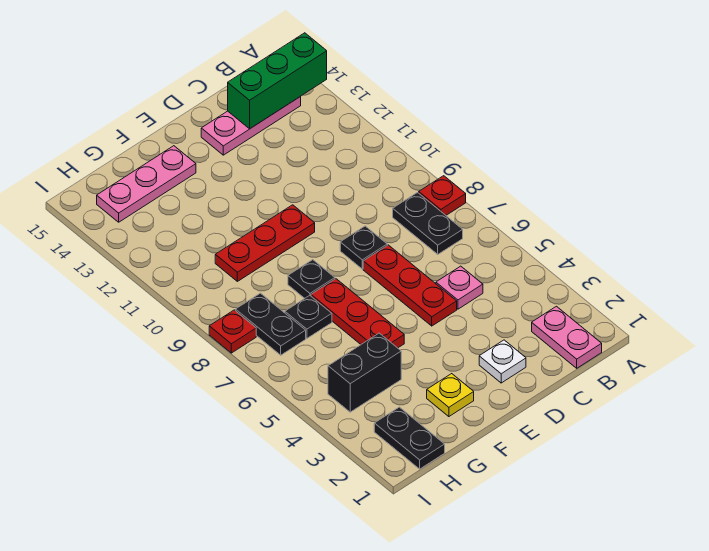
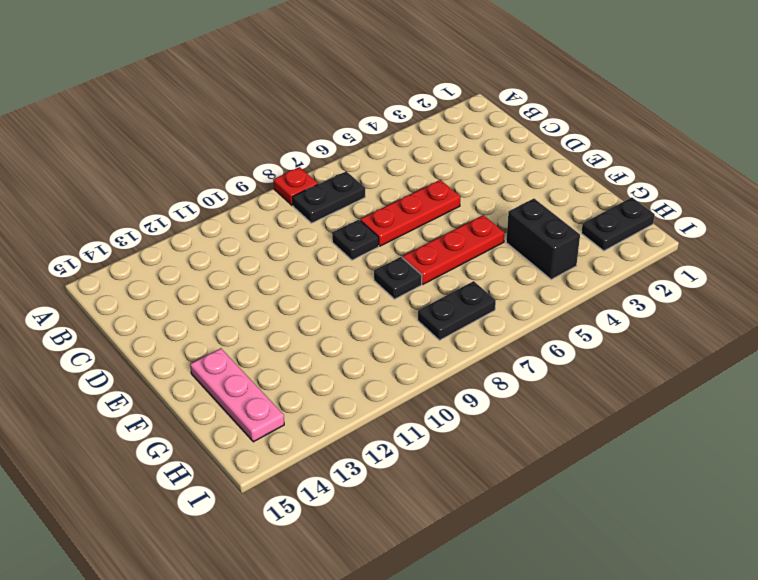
none -> pink 1x2 plate [532,306,602,368]
none -> pink 1x3 plate [201,97,301,155]
none -> pink 1x1 plate [436,266,483,309]

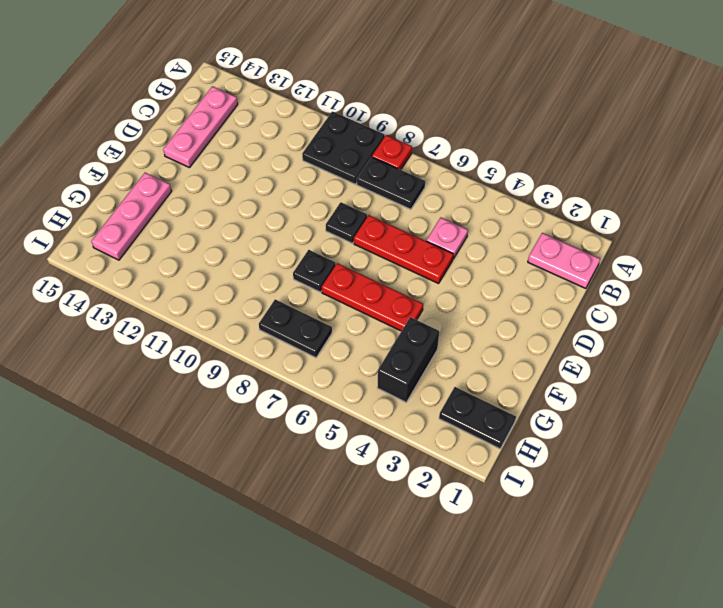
black 2x2 plate [302,111,385,184] -> none
none -> white 1x1 plate [479,340,526,383]
none -> red 1x3 plate [215,205,315,281]
none -> yellow 1x1 plate [427,374,474,417]

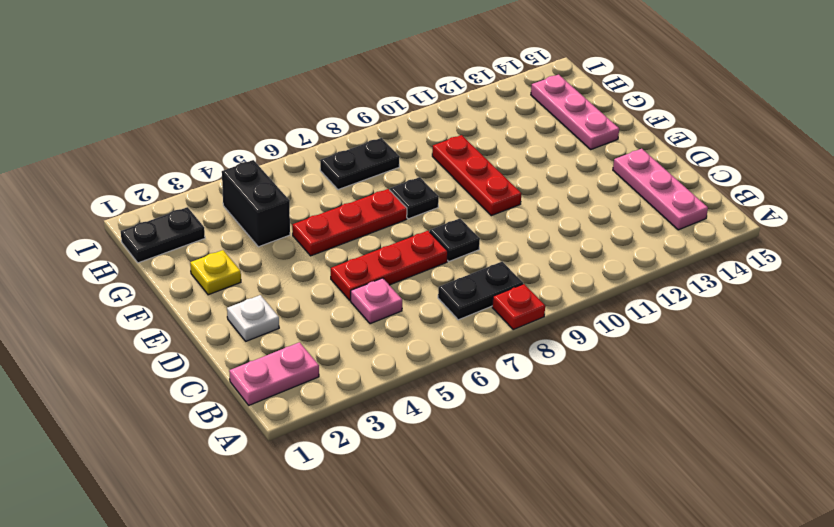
none -> black 1x1 plate [285,295,332,338]
none -> red 1x1 plate [209,310,256,353]
none -> green 1x3 brick [228,33,327,129]

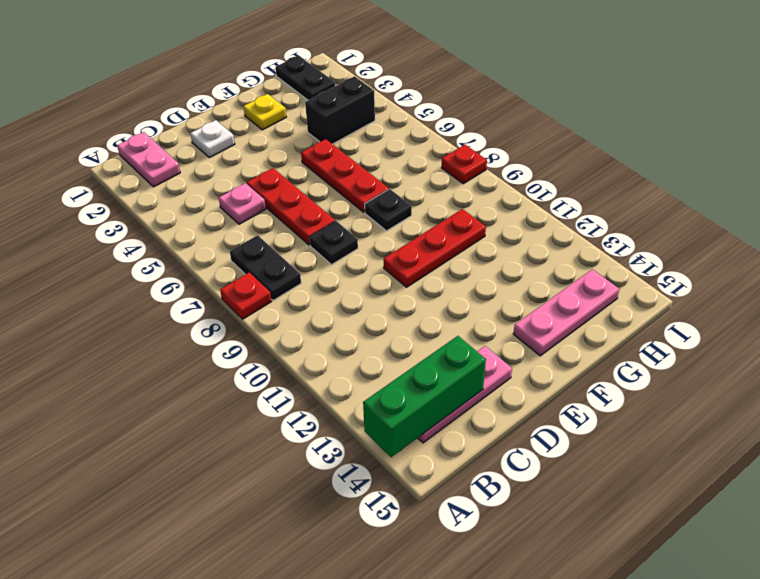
none -> black 1x1 plate [285,295,332,338]
none -> black 1x2 plate [236,293,306,355]

